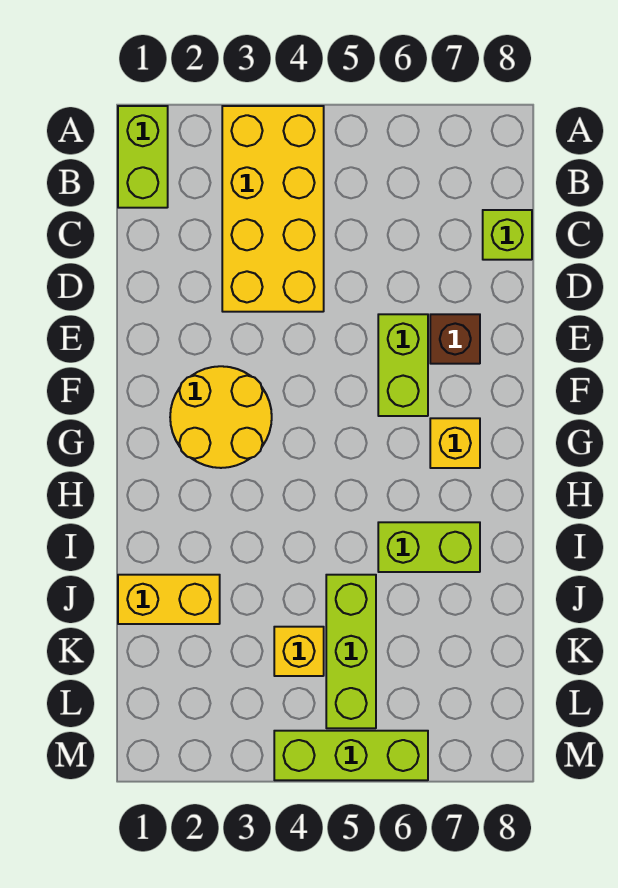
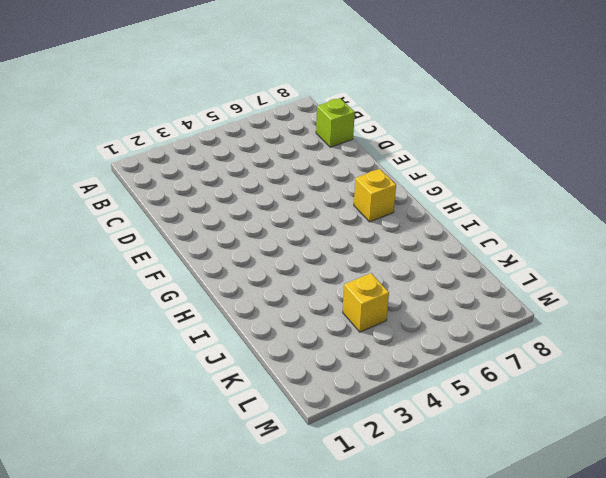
none -> lime 1x2 brick [118,106,168,208]
none -> yellow 2x4 brick [222,106,324,312]
none -> lime 1x2 brick [378,314,428,416]

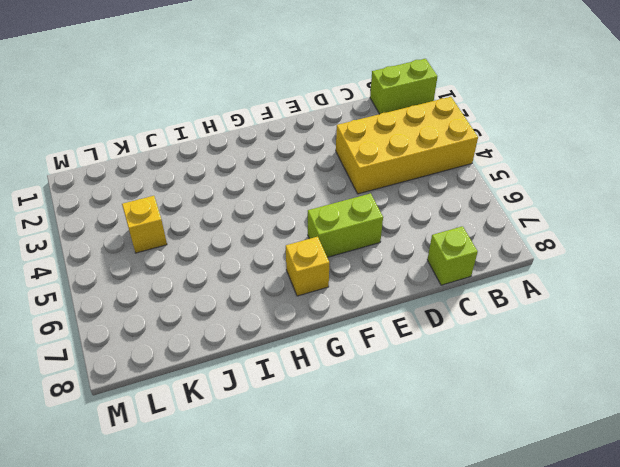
none -> brown 1x1 brick [430,314,480,364]
none -> yellow 2x2 round brick [170,366,272,468]
none -> lime 1x2 brick [378,522,480,572]

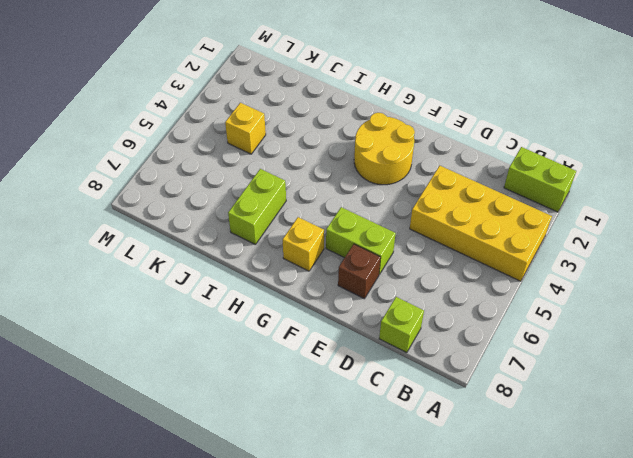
none -> yellow 1x2 brick [118,575,220,624]
none -> lime 1x3 brick [326,575,376,728]
none -> lime 1x3 brick [274,731,428,780]

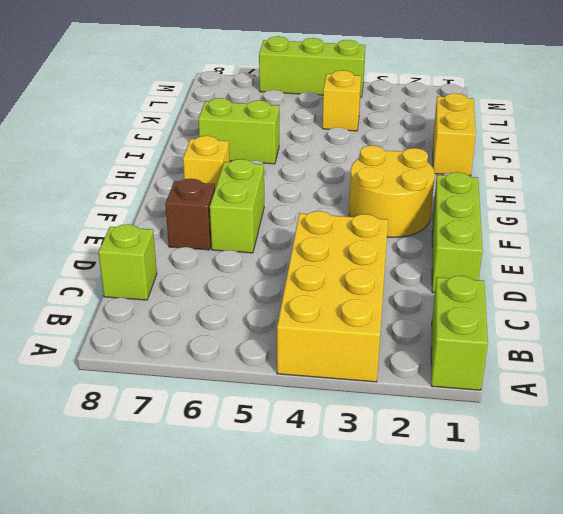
lime 1x3 brick [432,172,483,293] -> lime 1x3 brick moved to [326,575,376,728]
yellow 1x2 brick [433,93,476,176] -> yellow 1x2 brick turned to [118,575,220,624]

